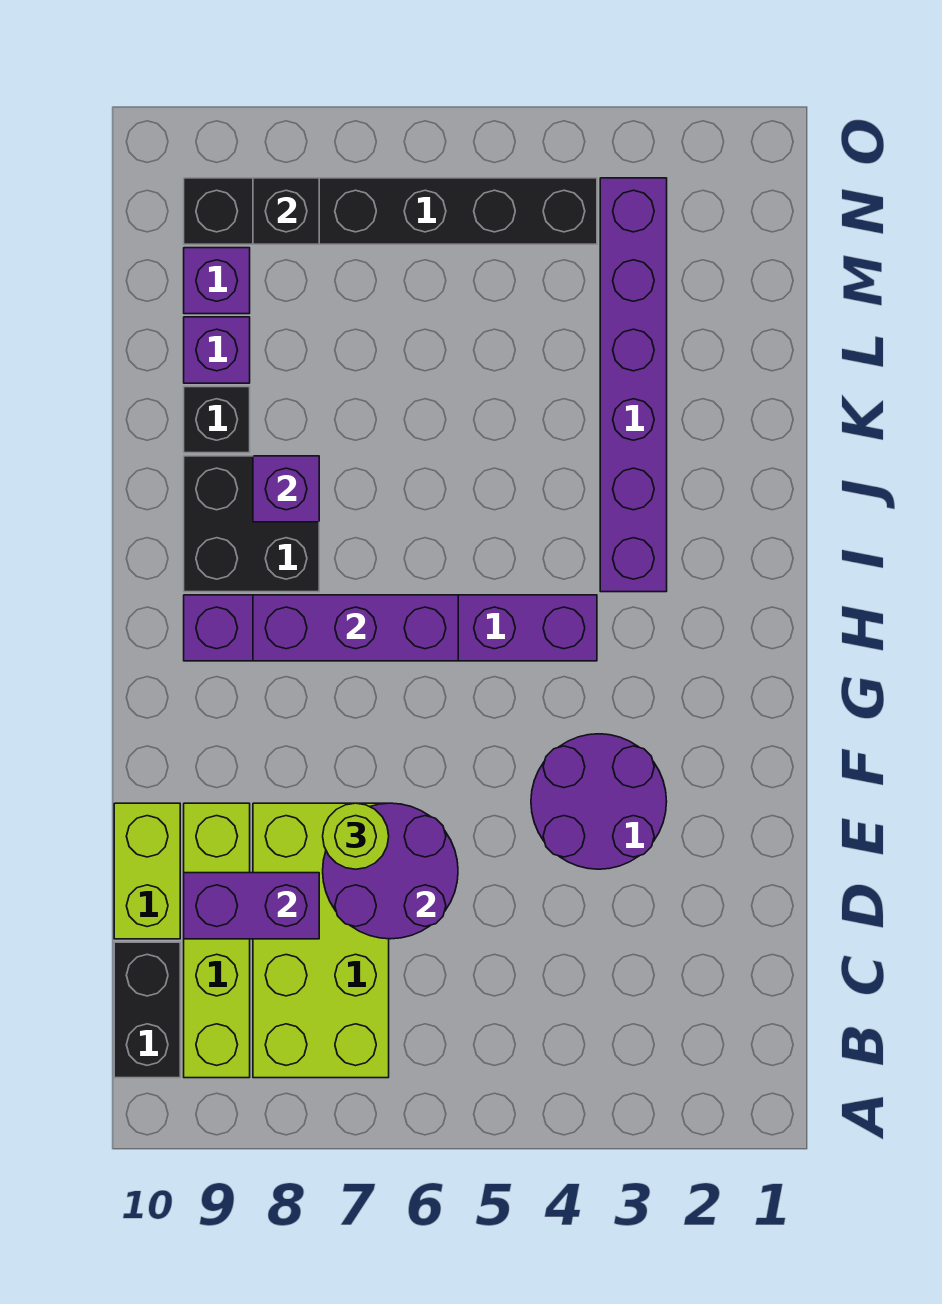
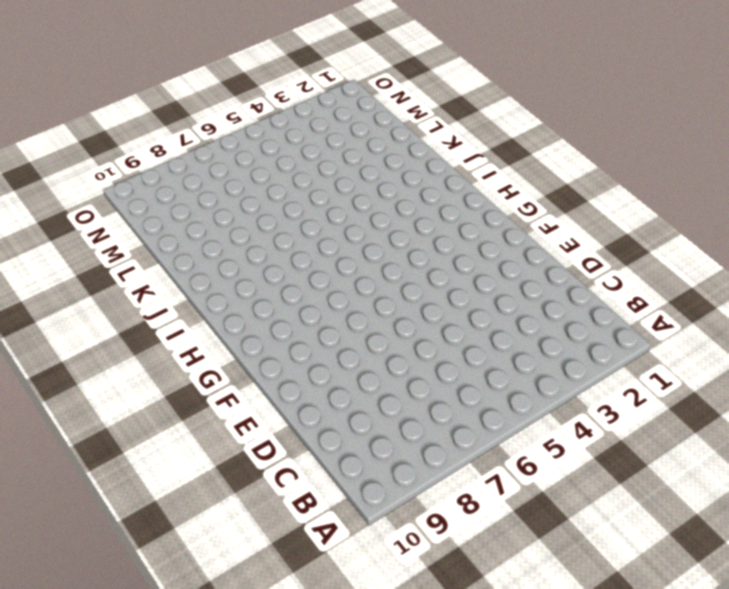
none -> lime 2x4 brick [253,803,389,1078]
none -> lime 1x4 brick [184,803,250,1078]
none -> black 1x2 brick [114,942,180,1078]

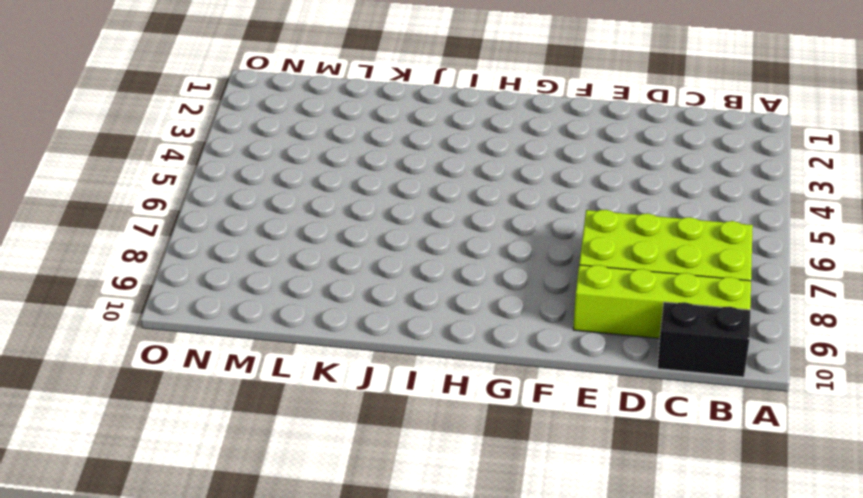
none -> lime 1x2 brick [114,803,180,939]
none -> purple 2x2 round brick [531,734,667,869]
none -> purple 1x6 brick [184,595,597,661]

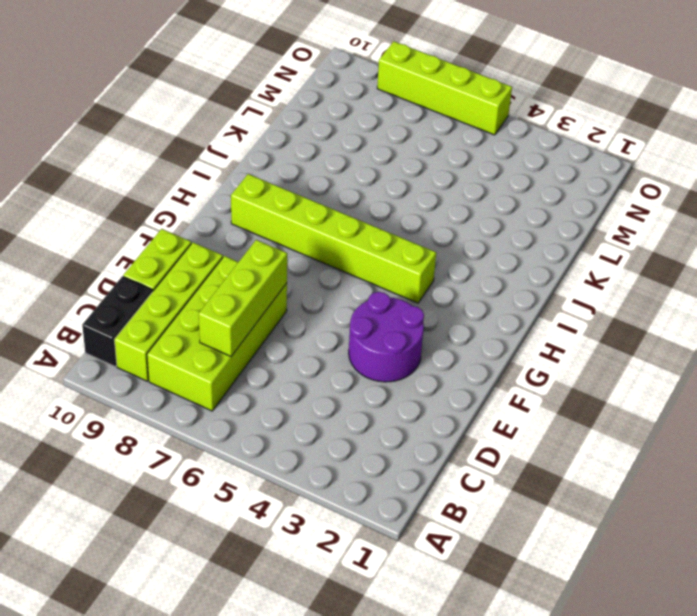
lime 1x3 brick [199,240,287,356] -> purple 2x2 round brick [323,803,458,939]
lime 1x6 brick [231,174,436,303] -> purple 1x6 brick [184,595,597,661]
lime 1x4 brick [377,41,512,135] -> none
none -> purple 1x6 brick [600,178,667,592]
none -> black 2x2 brick [184,456,319,592]
none -> black 1x1 brick [184,387,250,453]

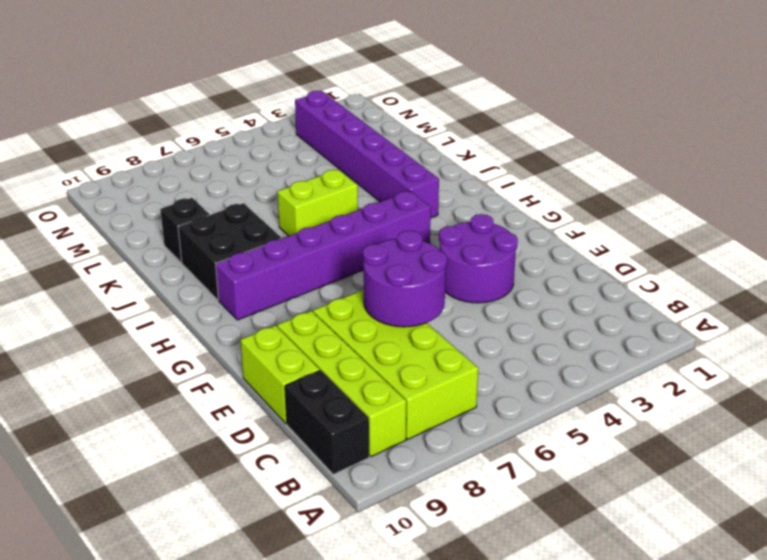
lime 1x2 brick [278,169,358,236] -> none
none -> purple 1x1 brick [184,317,250,383]
none -> purple 1x1 brick [184,248,250,314]
none -> black 1x6 brick [184,178,597,244]

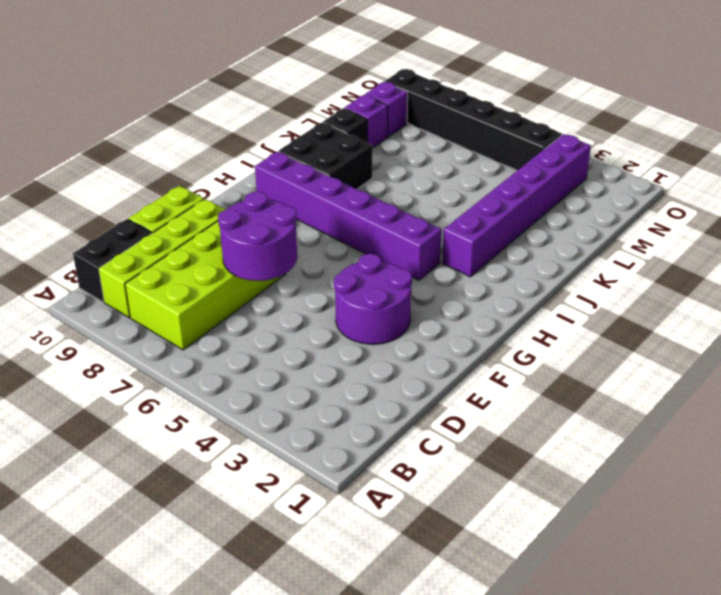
none -> purple 1x2 brick [184,873,319,939]
none -> purple 1x3 brick [253,595,458,661]
none -> purple 1x1 brick [253,456,319,522]

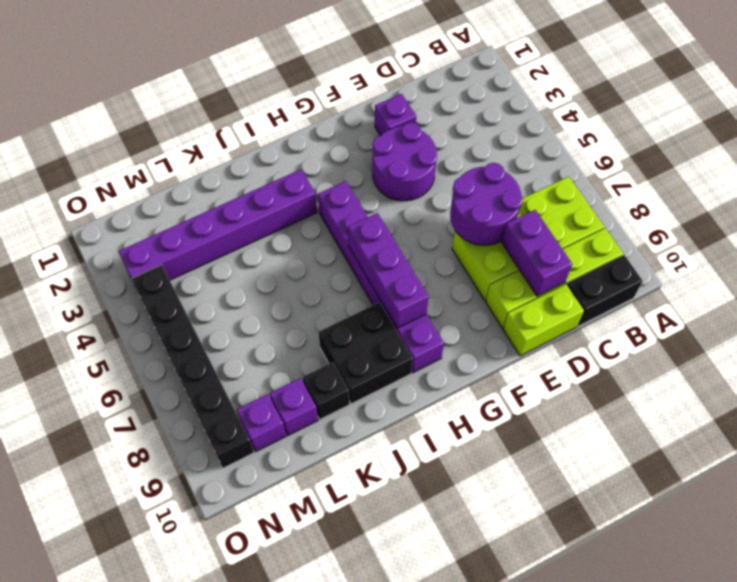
purple 1x1 brick [375,94,416,136] -> purple 1x1 brick moved to [253,456,319,522]
none -> black 1x1 brick [253,178,319,244]
none -> lime 1x1 round brick [323,803,389,869]

